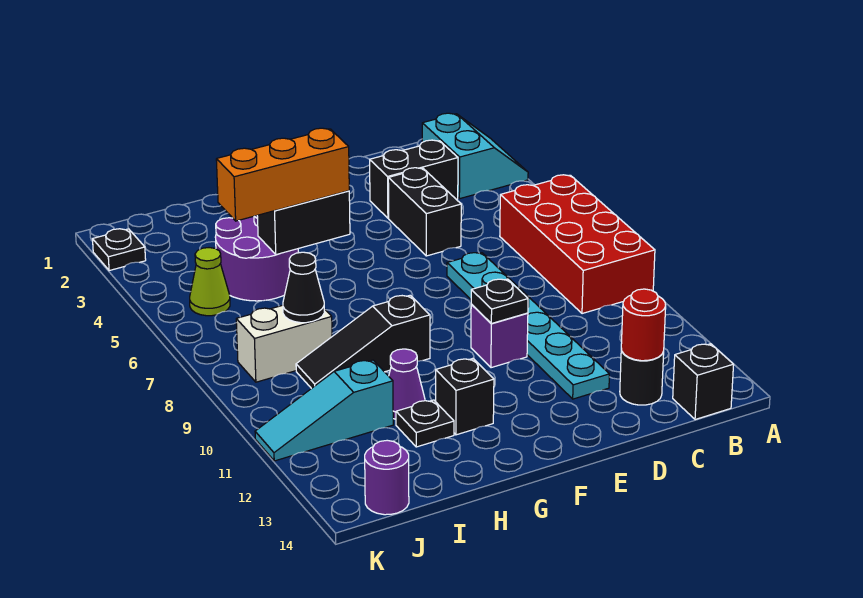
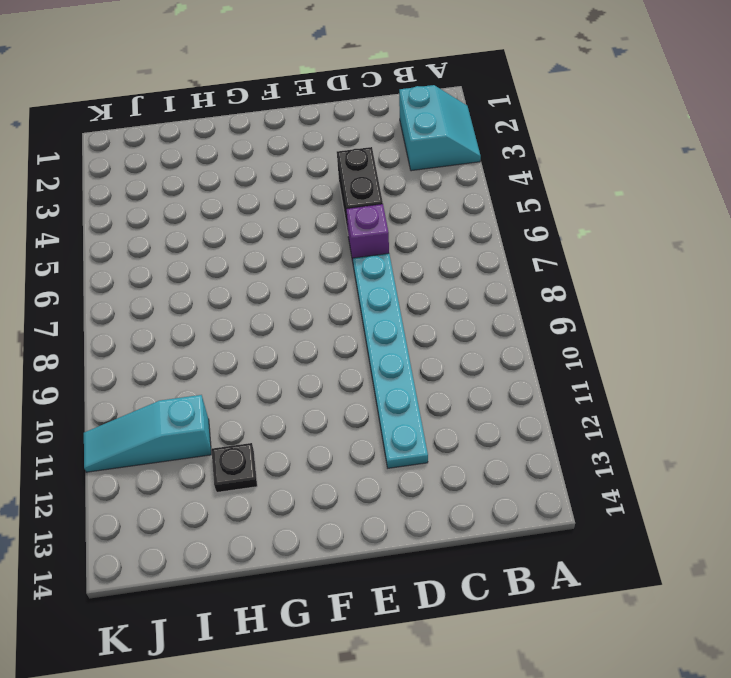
purple 1x1 brick [346,204,389,261] -> purple 1x1 brick moved to [471,305,528,368]
none -> red 2x4 brick [500,175,655,314]
none -> black 1x1 brick [673,344,734,420]
none -> black 1x2 brick [370,140,458,218]

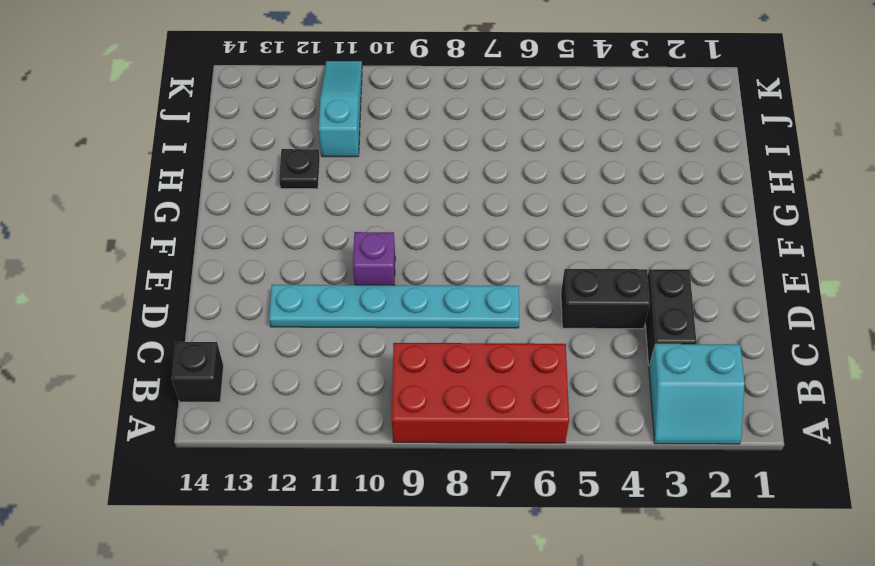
none -> black 1x1 round brick [620,349,664,405]
none -> black 1x3 slope [296,295,430,389]
none -> black 1x1 brick [436,359,494,435]

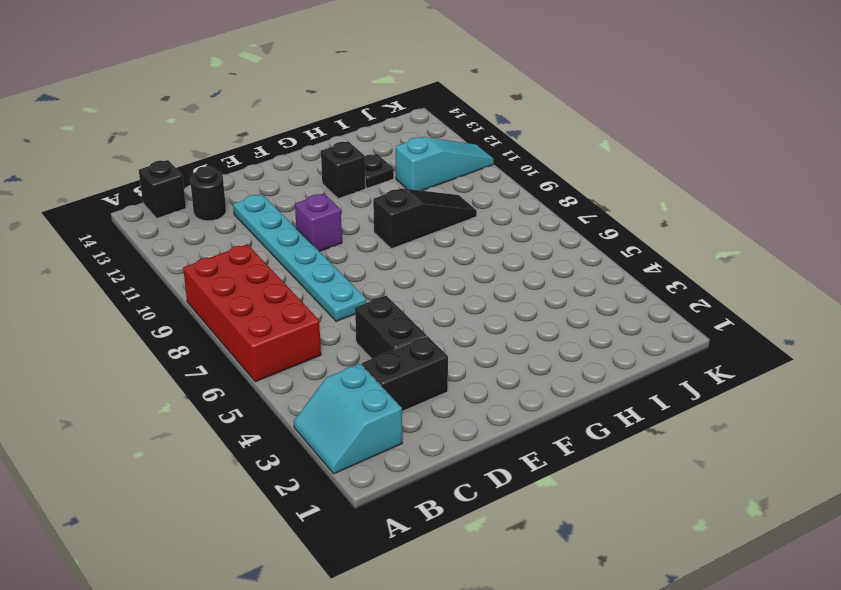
none -> purple 2x2 round brick [215,216,298,301]
none -> purple 1x1 cone [389,349,425,419]
none -> white 1x2 brick [236,305,332,382]

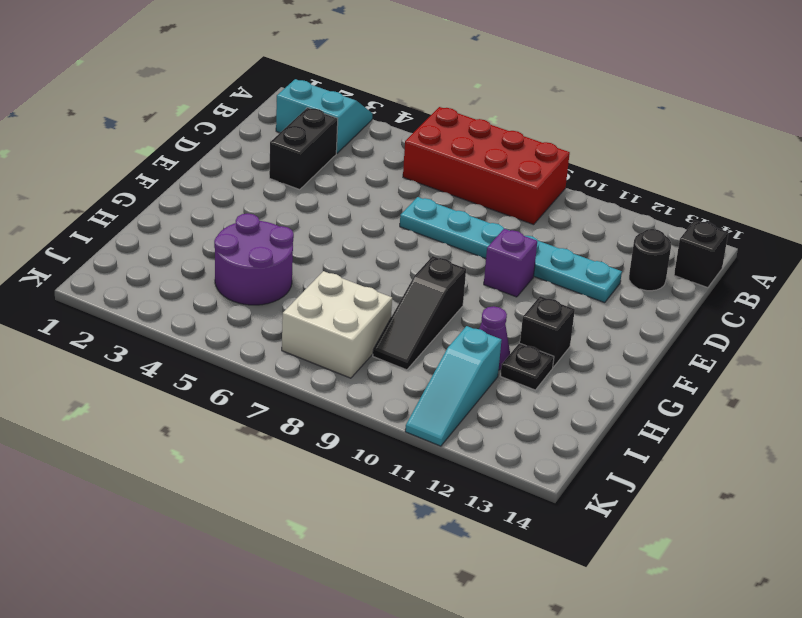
white 2x2 brick [282,271,392,378] -> white 1x2 brick [236,305,332,382]
none -> black 1x2 brick [388,168,461,256]
none -> lime 1x1 cone [190,248,230,316]
none -> purple 1x1 round brick [365,440,409,515]

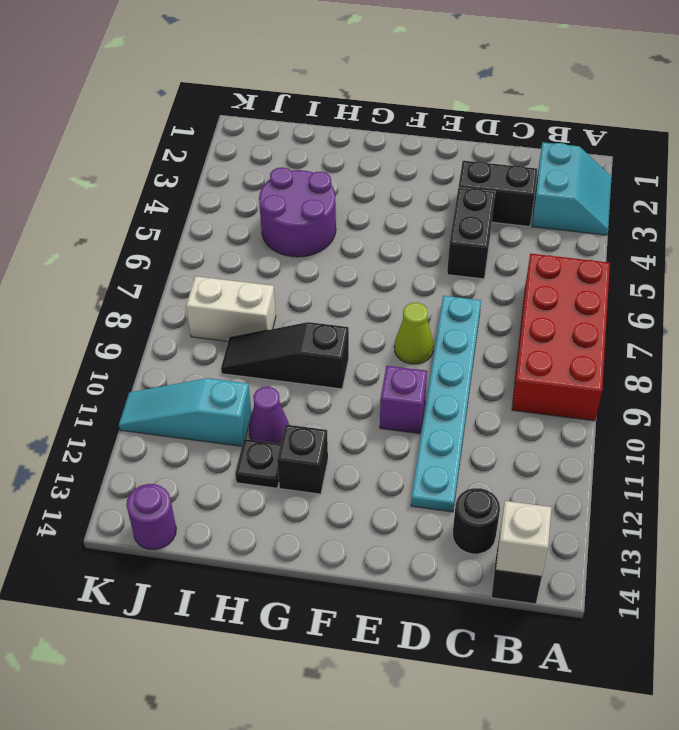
white 1x1 brick [496,501,552,576] -> none
lime 1x1 cone [394,303,433,364] -> lime 1x1 cone moved to [190,248,230,316]
none -> black 1x1 plate [93,229,146,271]
none -> red 1x1 round brick [621,289,666,361]
none -> black 1x1 plate [471,279,528,323]

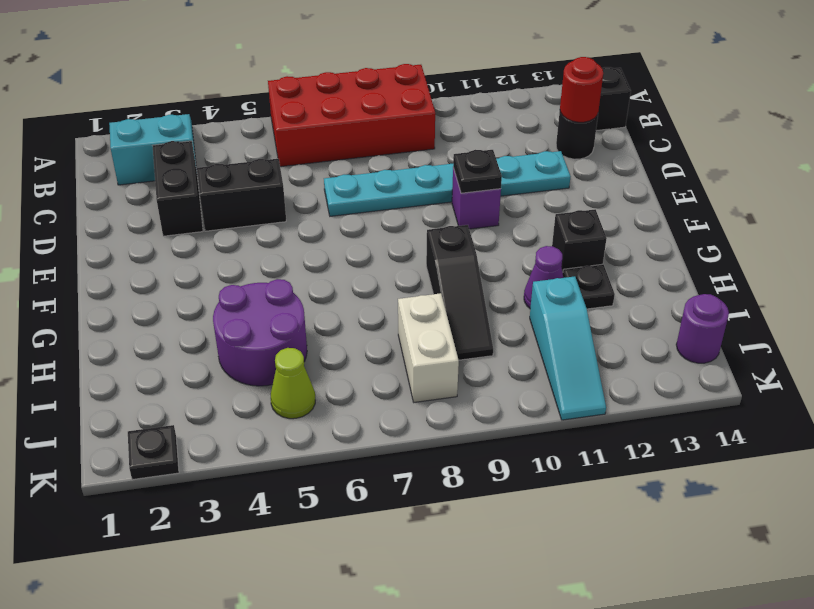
none -> black 1x2 brick [257,191,350,255]
none -> black 1x1 cone [283,252,324,323]
none -> orange 1x3 brick [216,128,349,221]

